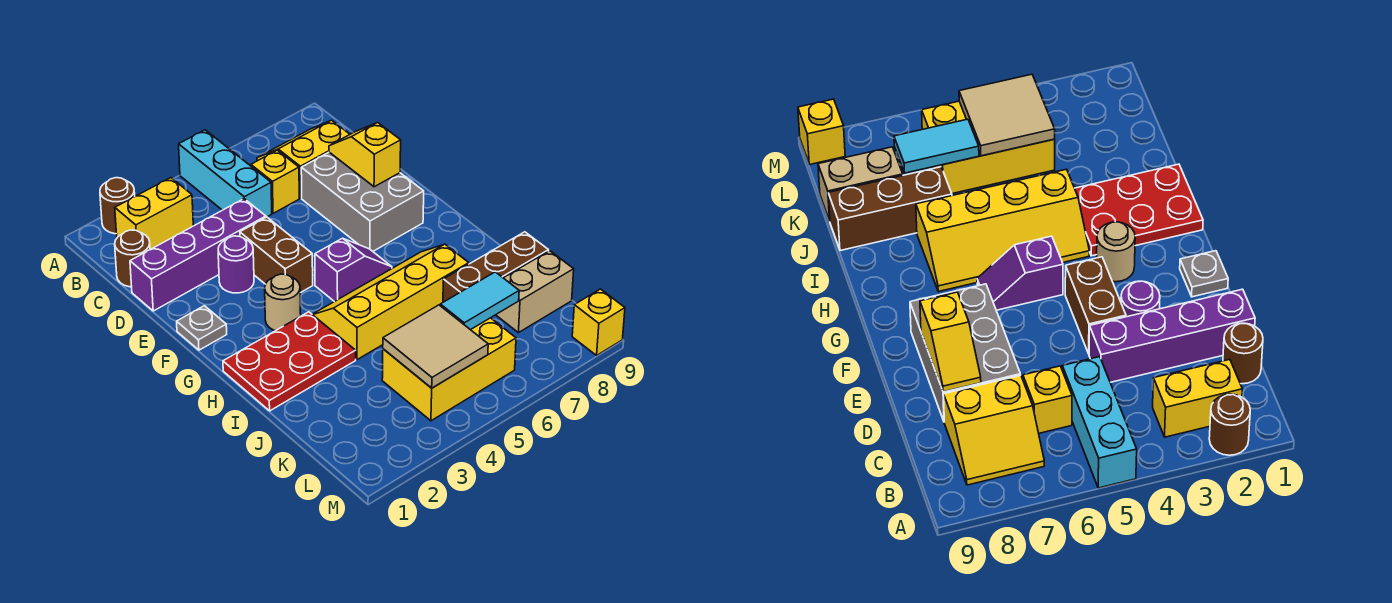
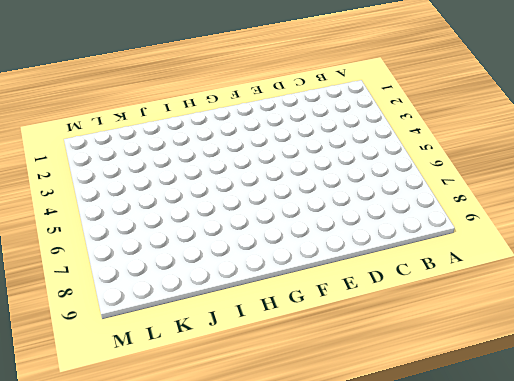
none -> brown 1x1 round brick [100,178,135,234]
none -> cyan 1x3 brick [179,130,272,217]
none -> yellow 1x2 brick [115,178,193,250]

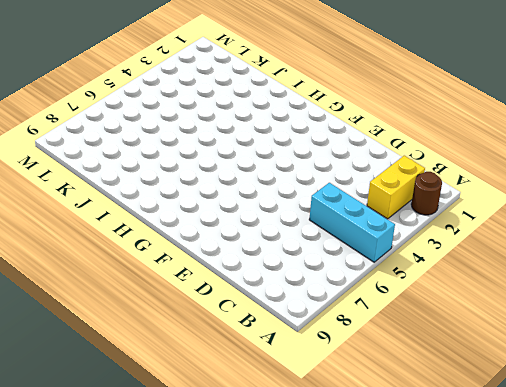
none -> yellow 2x2 slope [257,120,350,198]
none -> brown 1x1 round brick [115,230,150,287]
none -> yellow 1x1 brick [251,150,299,213]

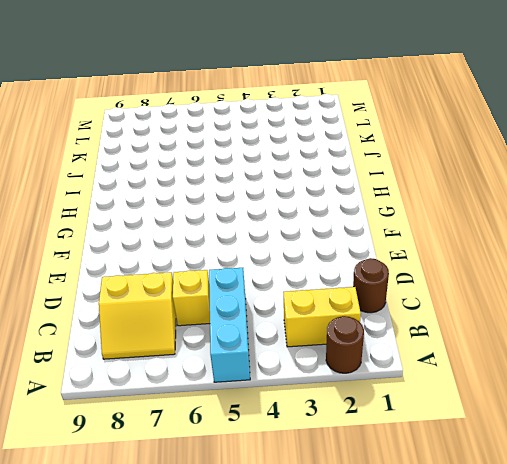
none -> purple 1x4 brick [130,199,266,311]
none -> grey 2x3 brick [301,152,424,251]
none -> purple 1x1 round brick [218,236,254,293]

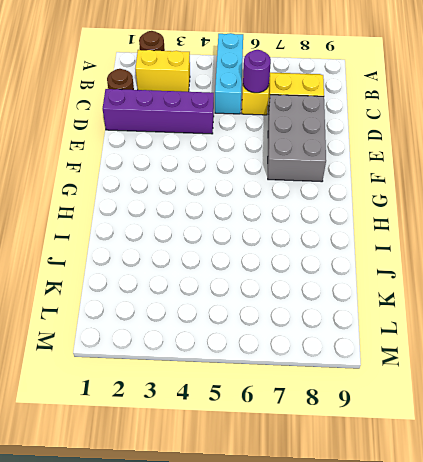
purple 1x1 round brick [243,50,271,93] -> purple 1x1 round brick moved to [218,236,254,293]
none -> brown 1x2 brick [240,217,313,293]
none -> grey 1x1 plate [177,306,227,350]
none -> tan 1x1 round brick [265,274,301,331]

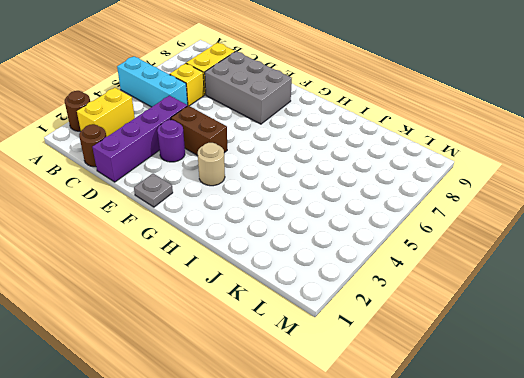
none -> purple 1x2 slope [315,238,392,302]
none -> red 2x3 plate [223,312,356,411]
none -> yellow 2x4 slope [312,244,469,360]

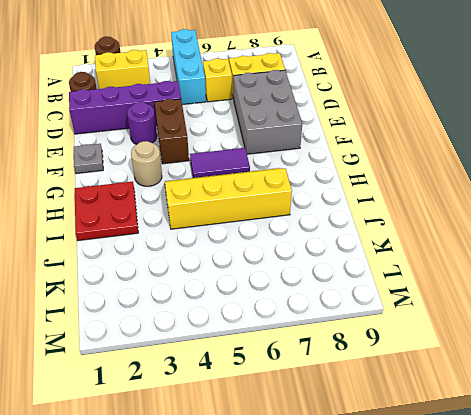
purple 1x2 tile [190,148,250,178] -> purple 1x2 slope [315,238,392,302]
red 2x2 plate [75,182,138,241] -> red 2x3 plate [223,312,356,411]
none -> brown 1x3 brick [443,232,548,302]
none -> yellow 2x3 brick [382,318,516,421]
none -> tan 1x2 brick [496,251,574,333]

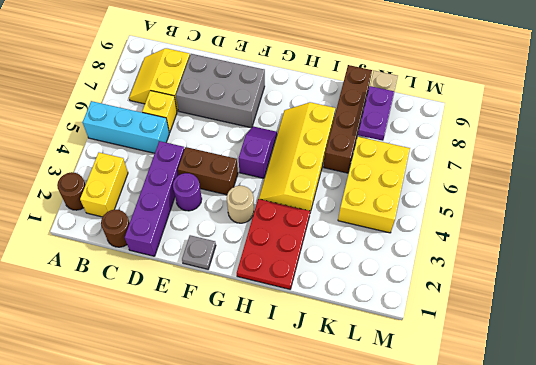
brown 1x4 brick [324,65,372,173] -> brown 1x3 brick [443,232,548,302]
purple 1x2 plate [358,86,394,141] -> cyan 1x2 tile [440,272,519,330]
none -> yellow 1x1 brick [572,289,625,355]
none -> yellow 1x2 slope [329,123,401,187]
none -> tan 2x2 tile [383,305,488,388]

